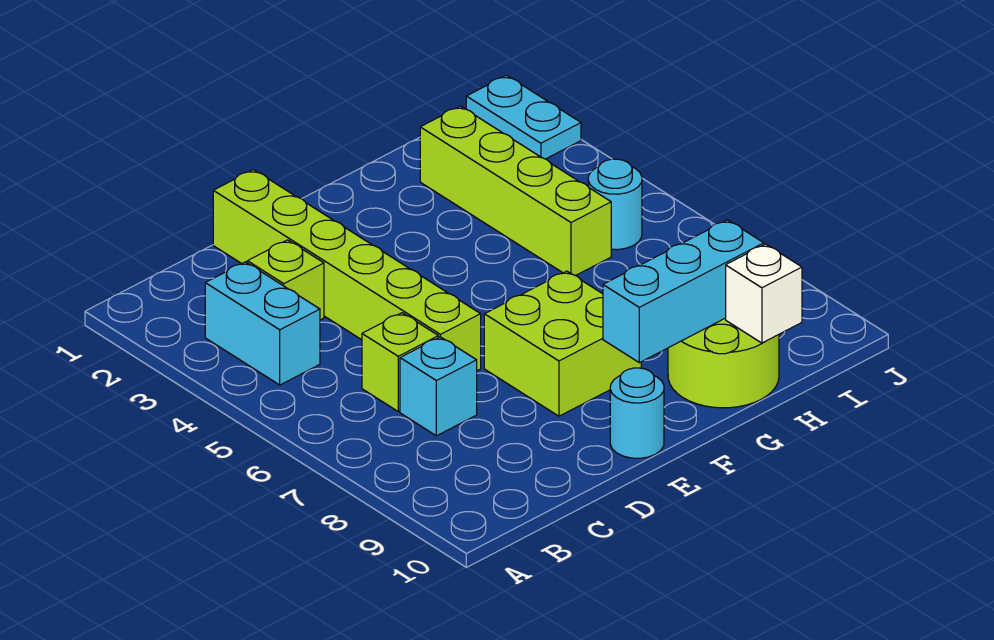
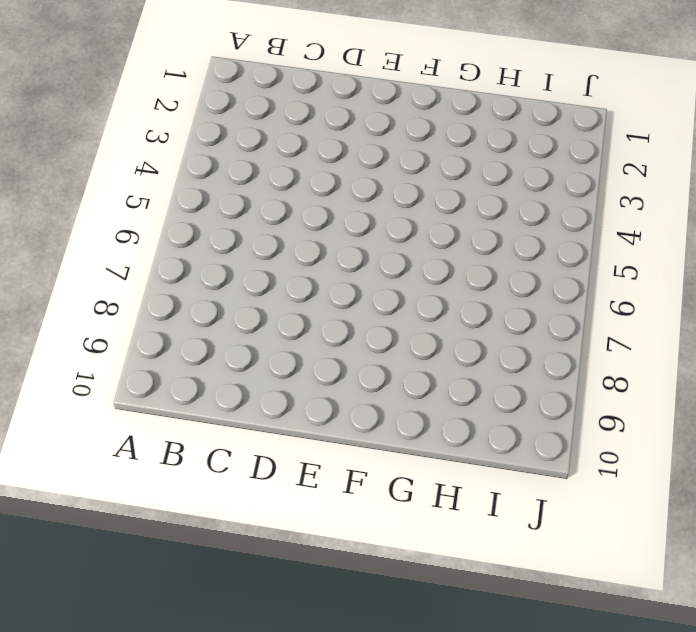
none -> cyan 1x2 brick [205,262,320,385]
none -> lime 1x1 brick [247,240,324,320]
none -> lime 1x1 brick [362,313,438,411]

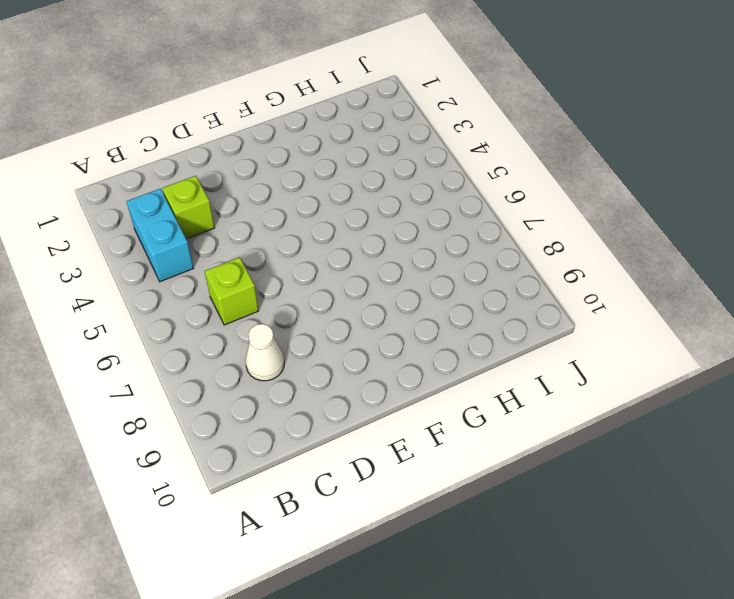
white 1x1 cone [246,324,284,381] -> none
none -> cyan 1x1 brick [400,337,477,436]
none -> lime 1x6 brick [213,170,481,371]
none -> lime 2x2 brick [484,271,641,416]

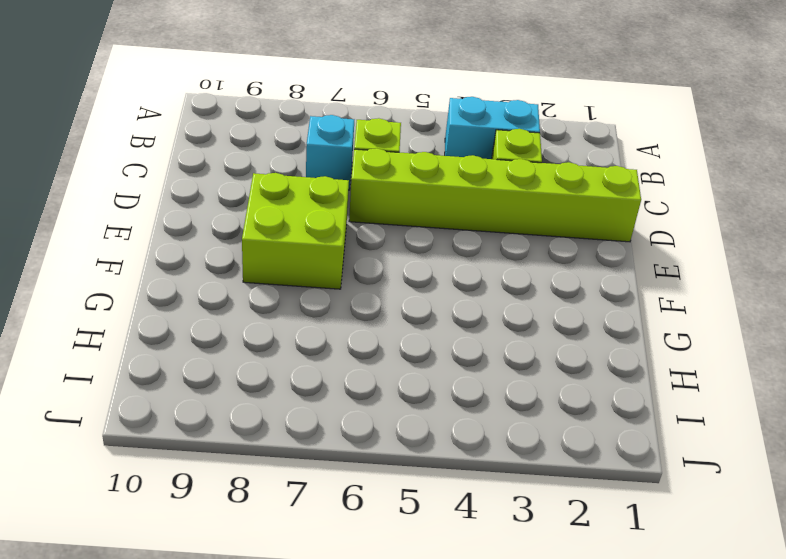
none -> cyan 1x1 round brick [610,368,664,458]
none -> lime 2x2 round brick [668,318,779,408]
none -> lime 1x4 brick [420,106,611,276]

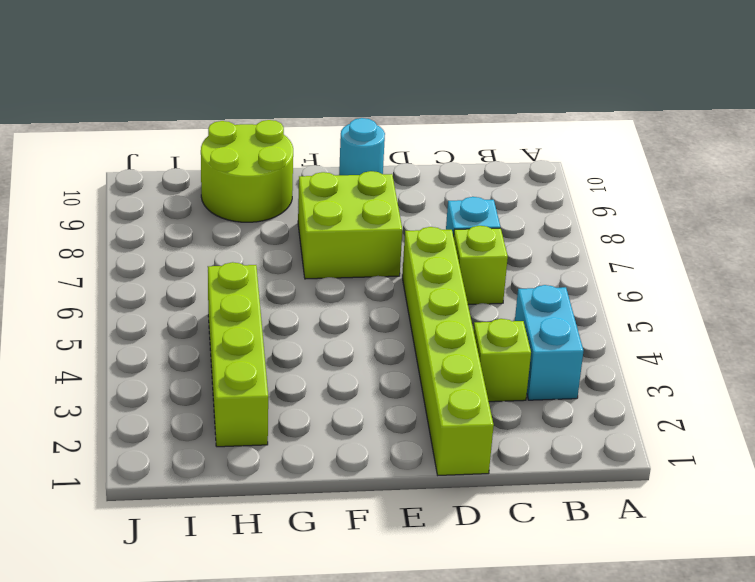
none -> cyan 1x1 round brick [588,159,642,250]
none -> cyan 1x2 plate [466,75,581,159]
none -> cyan 1x3 brick [603,220,764,363]

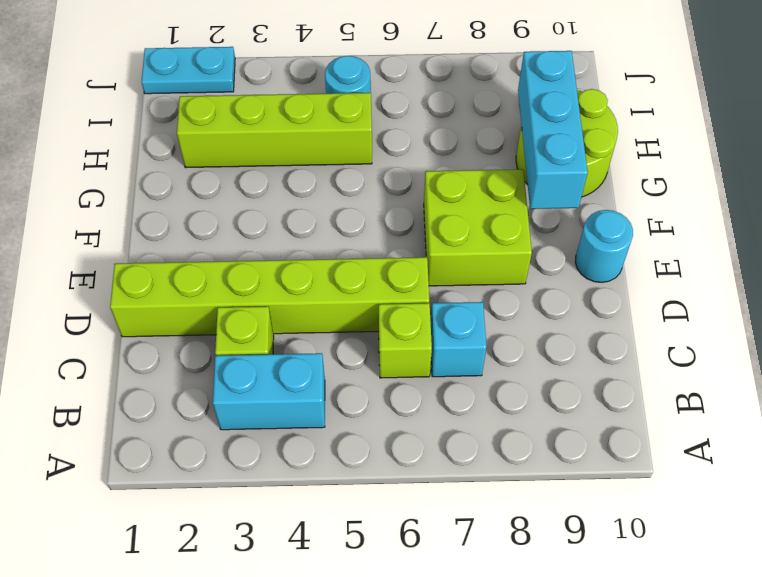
none -> white 1x1 brick [726,244,802,343]

